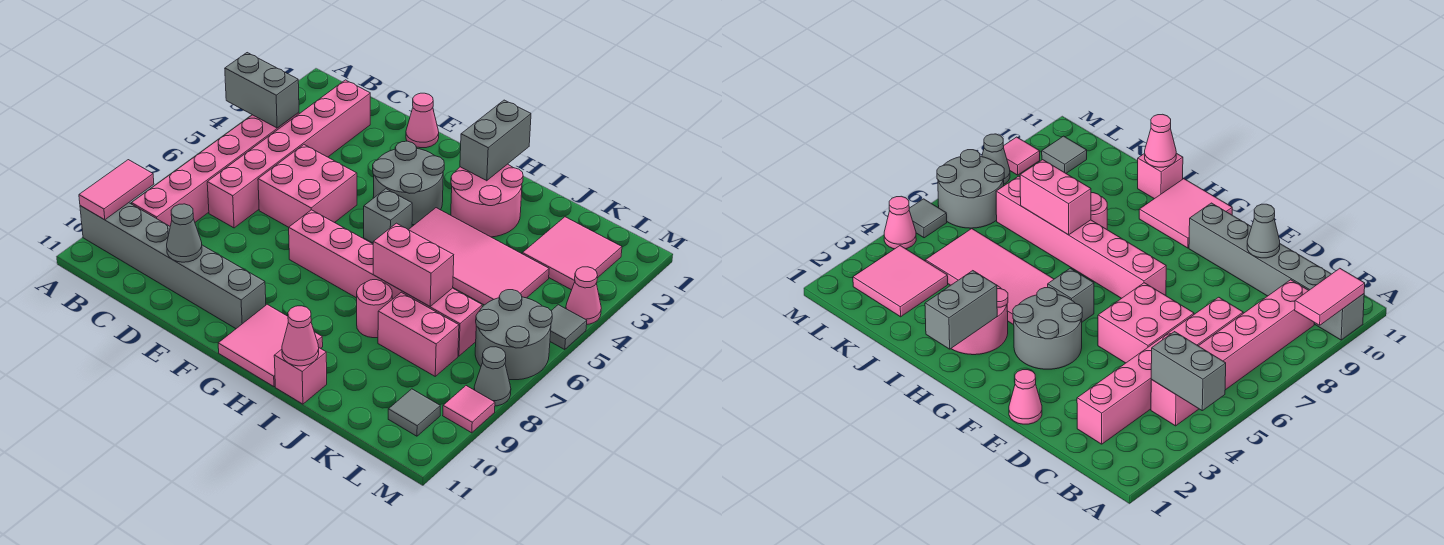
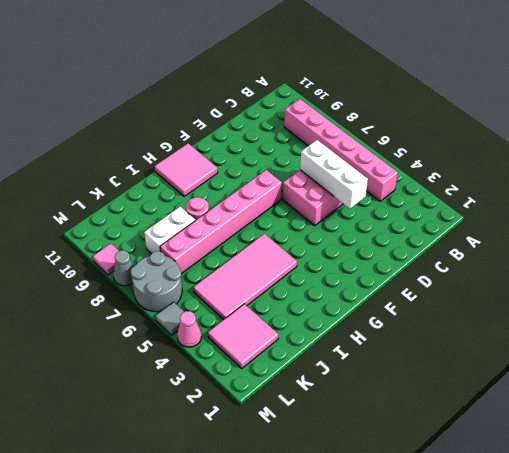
white 1x3 brick [300,140,368,209] -> none
white 1x2 brick [144,207,195,254] -> pink 1x2 brick [378,292,459,376]
none -> grey 1x6 brick [80,203,266,329]
none -> pink 1x6 brick [207,80,370,228]
none -> pink 1x1 cone [406,93,439,148]

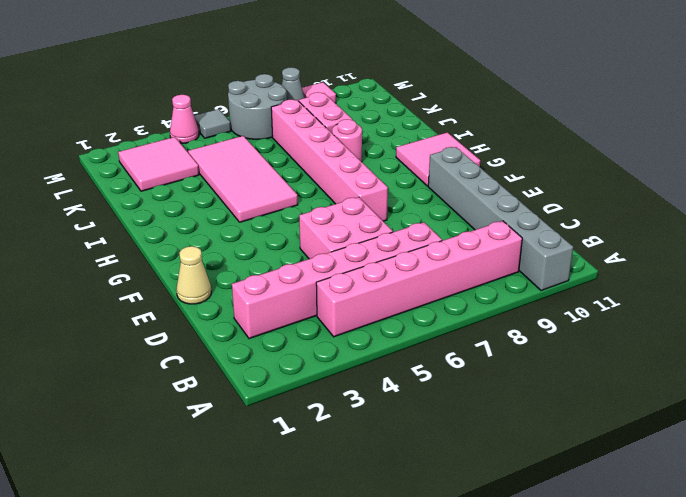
tan 1x1 cone [176,246,211,304] -> pink 1x1 cone [406,93,439,148]
none -> grey 2x2 round brick [373,141,444,225]
none -> grey 1x1 brick [364,189,412,243]
none -> pink 2x2 round brick [451,164,523,237]

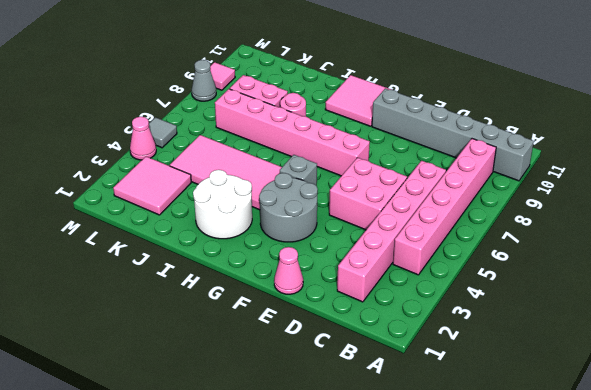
white 2x2 round brick [193,170,252,239] -> pink 2x2 round brick [451,164,523,237]
none -> pink 1x1 brick [274,348,327,404]
none -> grey 2x2 round brick [475,290,552,380]
none -> grey 1x1 tile [388,389,440,436]

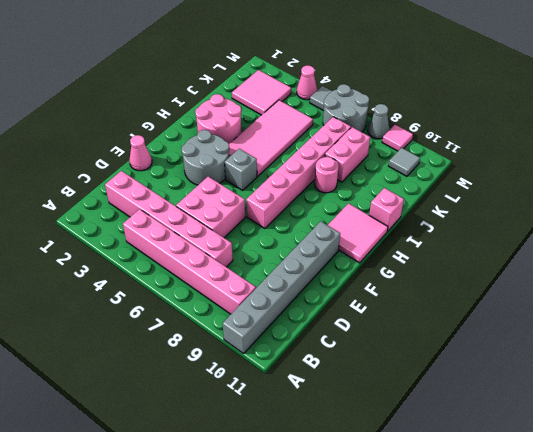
none -> grey 1x2 brick [225,53,299,128]
none -> pink 1x2 tile [79,160,154,220]
none -> grey 1x1 cone [167,204,202,262]

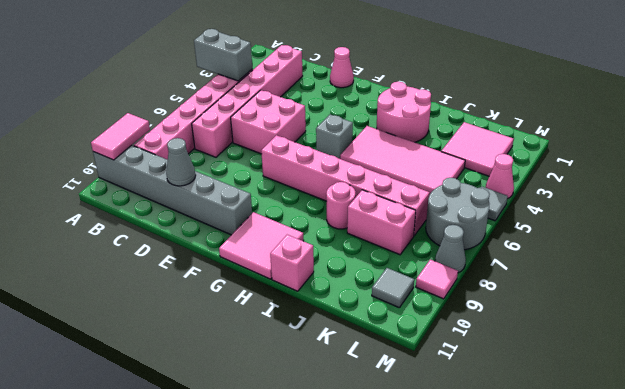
none -> grey 2x2 round brick [373,141,444,225]
none -> grey 1x2 brick [460,100,531,181]
none -> pink 1x2 brick [373,223,454,306]

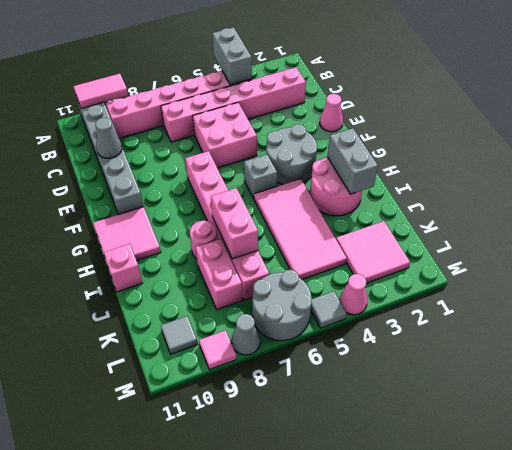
grey 1x2 brick [327,128,378,194] -> grey 1x2 brick turned to [460,100,531,181]
none -> pink 1x1 cone [282,306,319,366]

